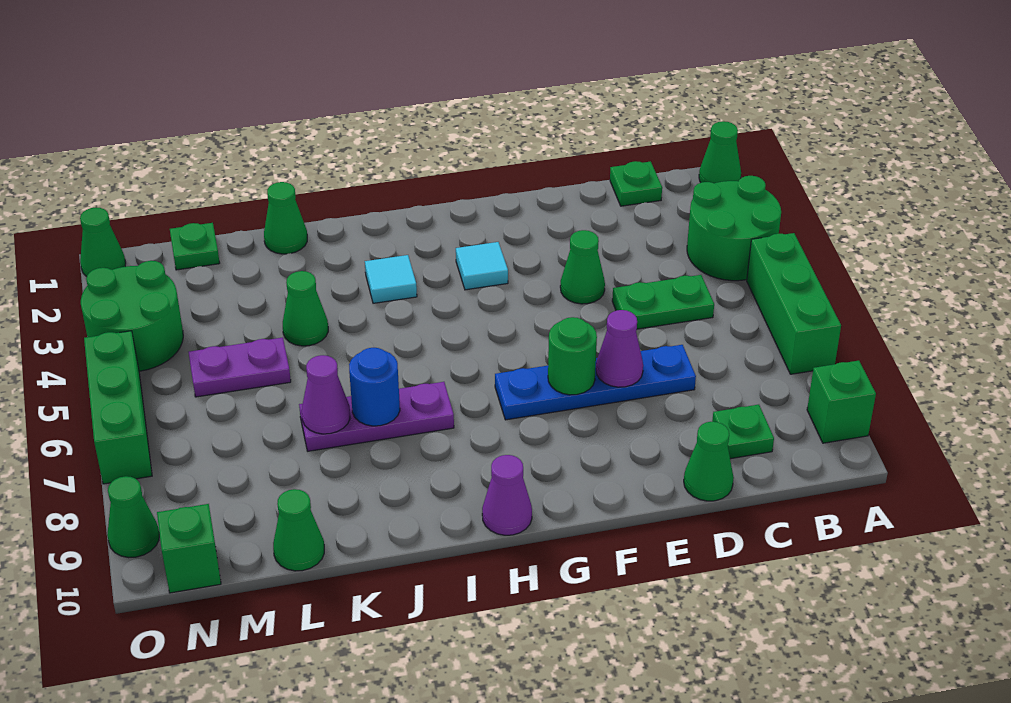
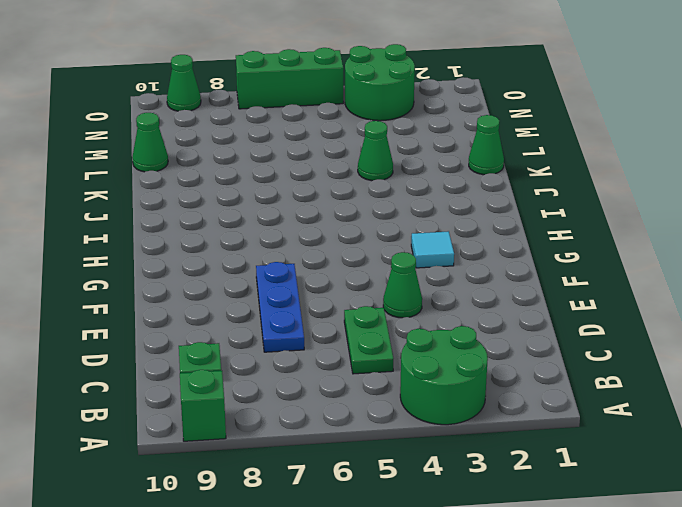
blue 1x3 plate [256,262,304,352] -> blue 1x4 plate [495,345,696,420]
none -> green 1x1 cone [699,121,741,183]
none -> green 1x3 brick [747,233,841,374]
none -> green 1x1 plate [610,161,662,206]

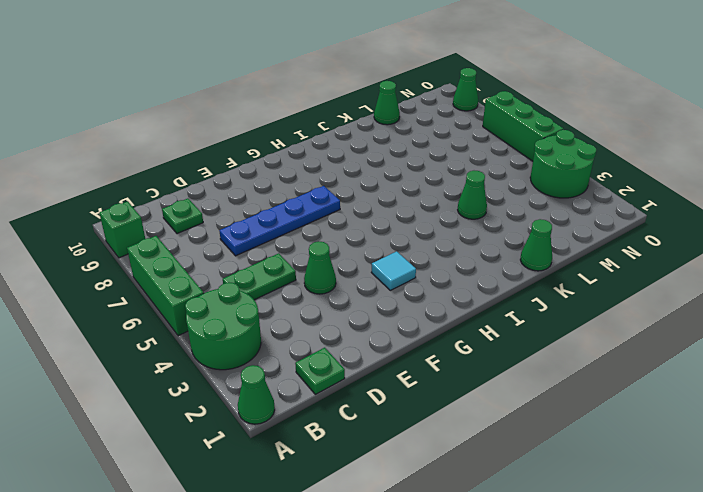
none -> green 1x1 cone [684,422,734,501]
none -> purple 1x1 cone [482,455,532,535]
none -> cyan 1x1 tile [365,255,417,303]

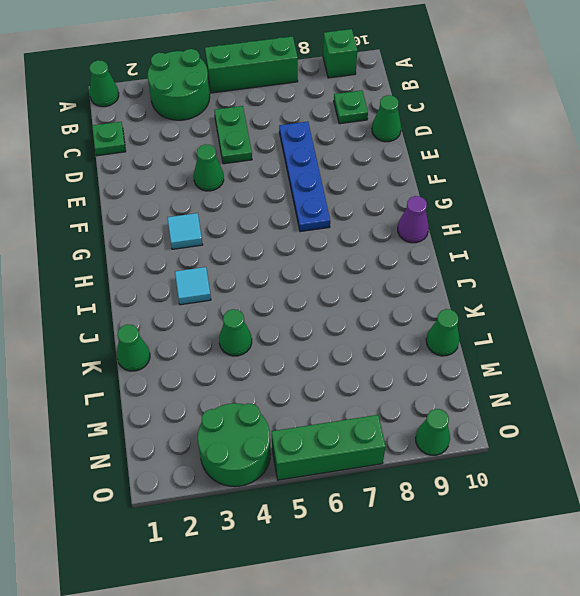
none -> purple 1x3 plate [299,382,454,451]
none -> purple 1x2 plate [188,338,291,397]
none -> green 1x1 plate [170,223,220,270]

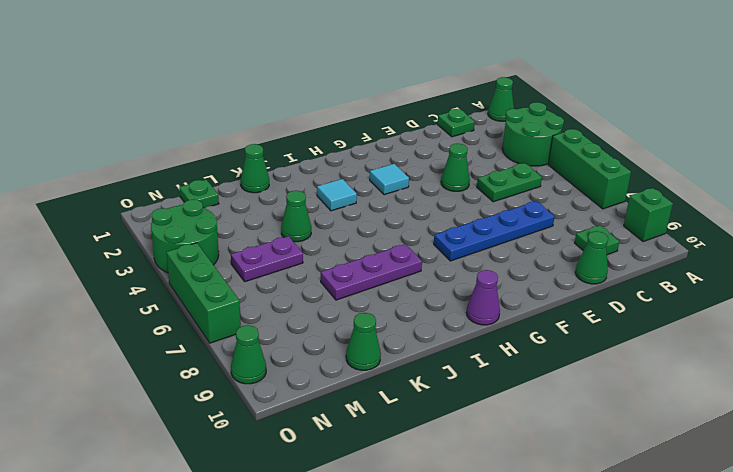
none -> green 1x1 brick [157,504,221,593]
none -> green 1x1 cone [80,208,126,277]
none -> purple 1x1 cone [596,310,643,387]

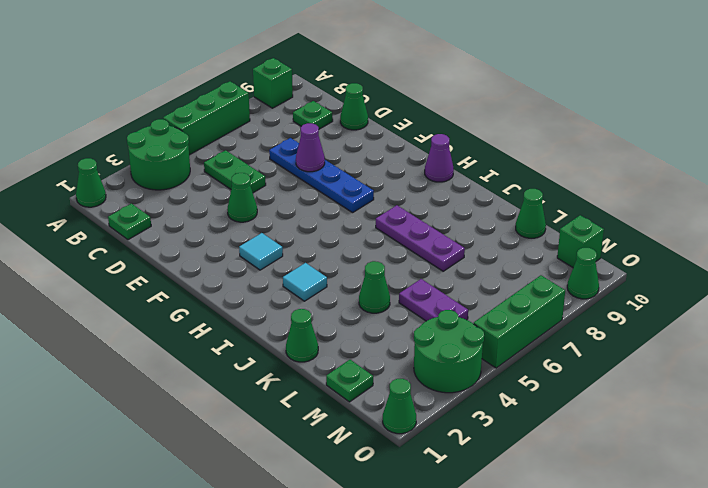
none -> green 1x1 round brick [548,317,597,395]
none -> blue 1x1 round brick [349,348,400,426]
none -> purple 1x1 cone [302,355,350,434]

